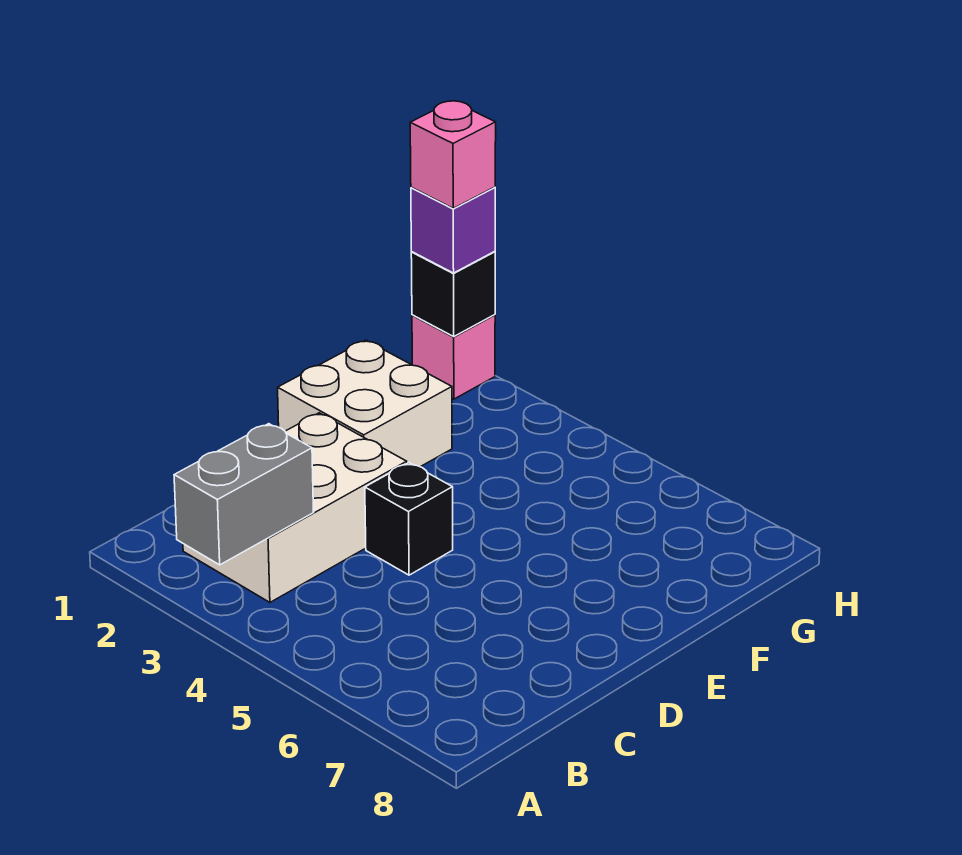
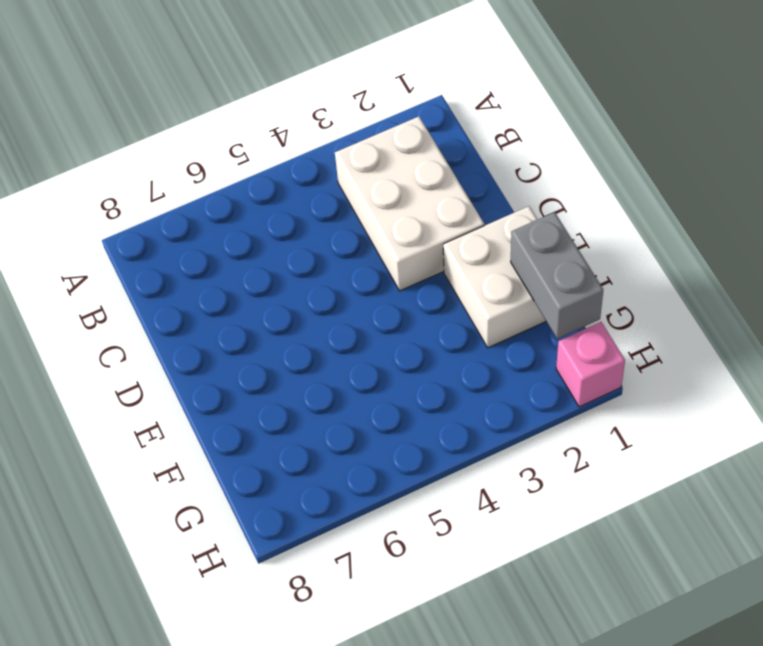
grey 1x2 brick [511,212,603,339] -> grey 1x2 brick moved to [174,424,313,565]
none -> black 1x1 brick [365,463,453,575]
none -> black 1x1 brick [411,251,495,336]

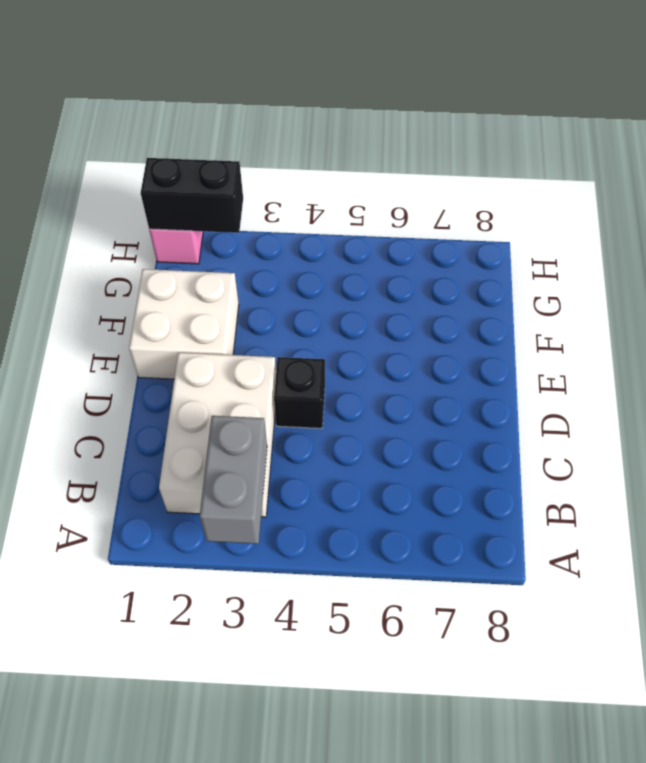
black 1x2 brick [141,158,243,233] -> black 1x1 brick [411,251,495,336]
none -> purple 1x1 brick [411,187,495,273]
none -> pink 1x1 brick [410,101,496,208]

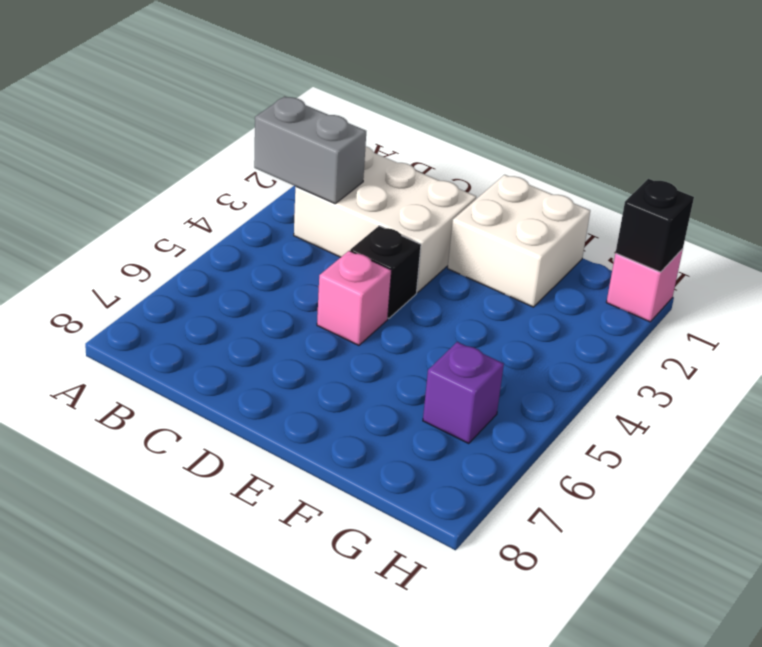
pink 1x1 brick [317,251,392,345] -> pink 1x1 brick moved to [410,101,496,208]
purple 1x1 brick [423,342,504,444] -> purple 1x1 brick moved to [411,187,495,273]

